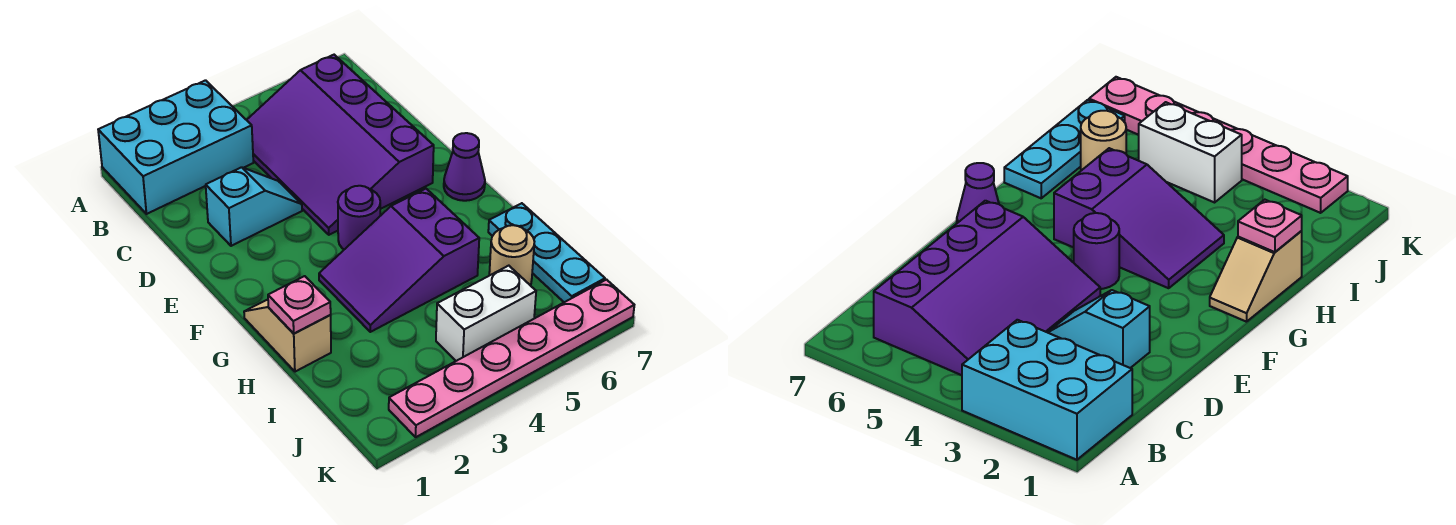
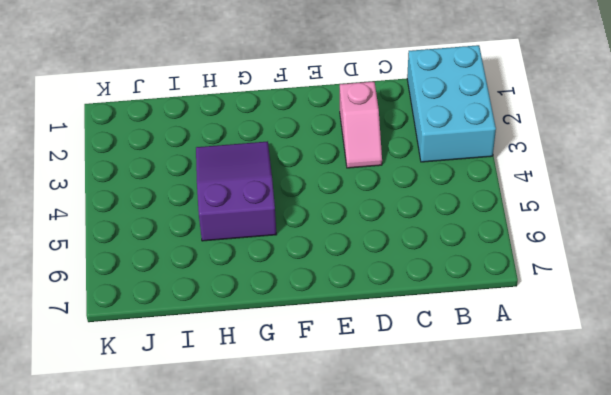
pink 1x2 slope [340,82,382,168] -> cyan 1x2 slope [206,167,302,246]
none -> purple 3x4 slope [247,55,434,235]
none -> purple 1x1 round brick [338,186,380,249]
none -> purple 1x1 cone [444,133,485,201]

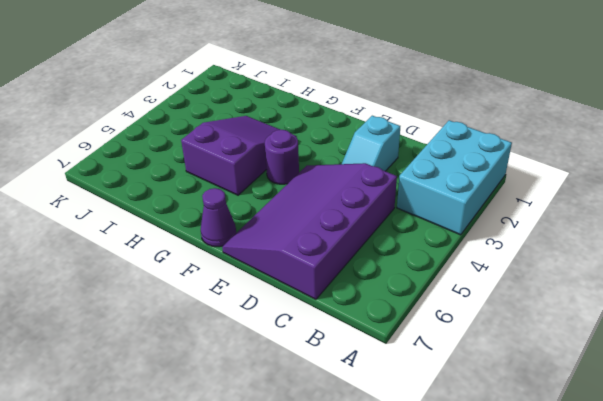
purple 3x4 slope [222,163,397,299] -> purple 3x4 slope turned to [247,55,434,235]
none -> tan 1x2 slope [244,300,331,372]
none -> cyan 1x3 plate [488,203,605,302]
none -> tan 1x1 round brick [489,225,534,285]

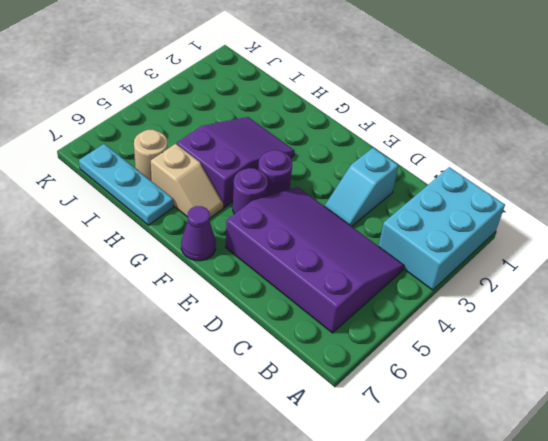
purple 1x1 round brick [233,168,268,214] -> none
tan 1x2 slope [151,144,223,218] -> tan 1x2 slope moved to [244,300,331,372]
none -> white 1x2 brick [436,266,536,361]
none -> pink 1x6 plate [389,280,634,437]
none -> pink 1x1 plate [268,276,331,334]

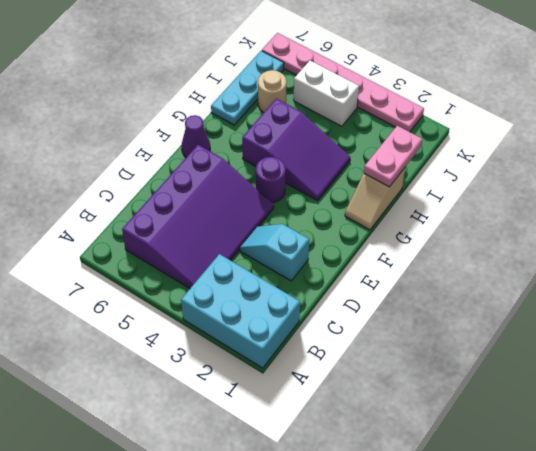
pink 1x2 plate [364,126,422,187] -> pink 1x1 plate [268,276,331,334]

